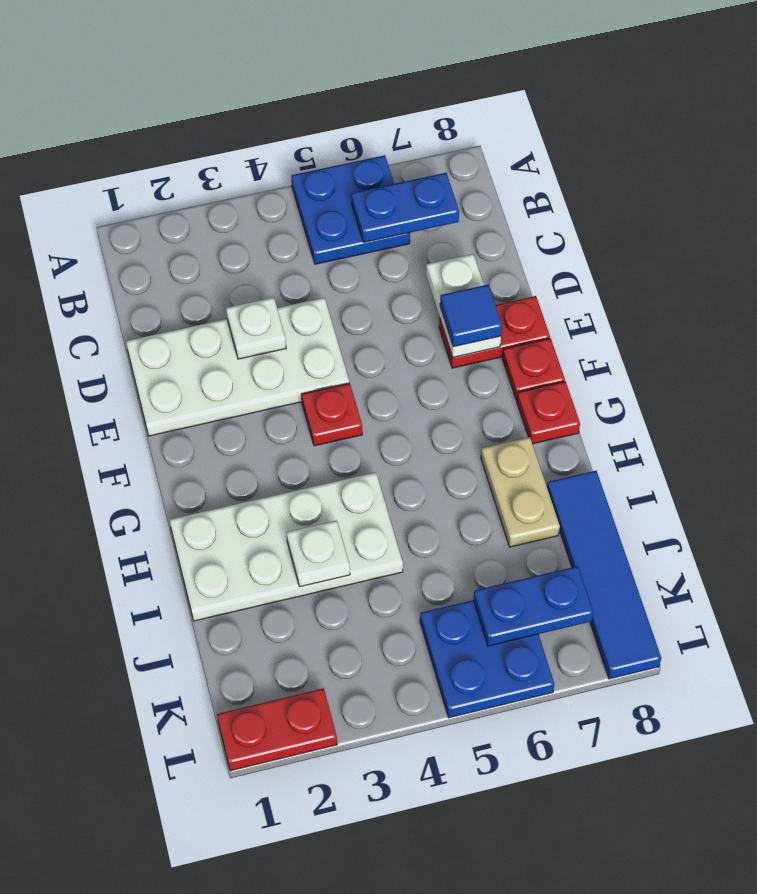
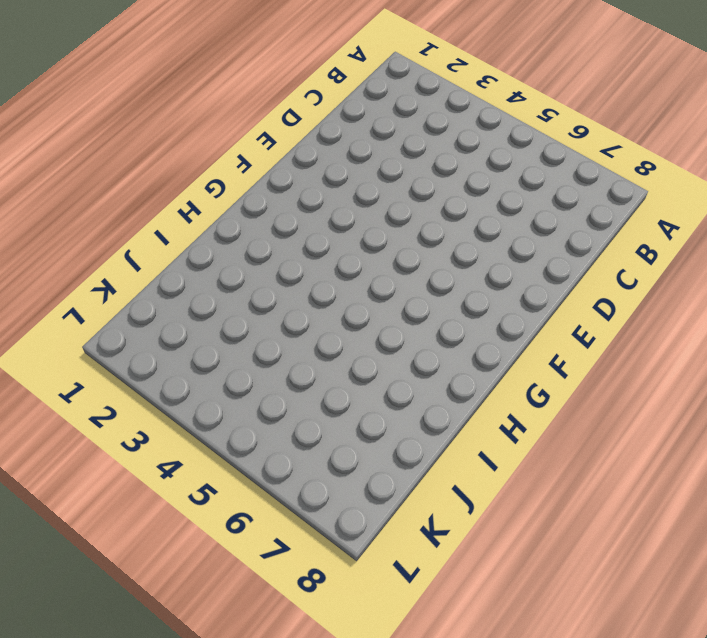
none -> blue 2x2 plate [291,155,410,264]
none -> white 2x4 plate [126,298,349,436]
none -> red 1x2 plate [439,296,550,368]

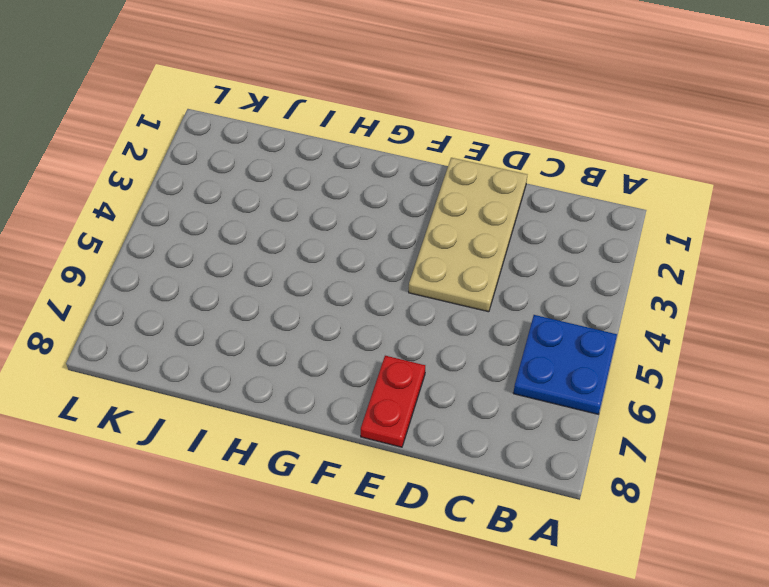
tan 2x4 plate [409,158,527,312] -> white 2x4 plate [126,298,349,436]
none -> red 1x1 plate [302,383,362,446]
none -> red 1x1 plate [502,338,565,400]
none -> red 1x1 plate [517,381,580,444]

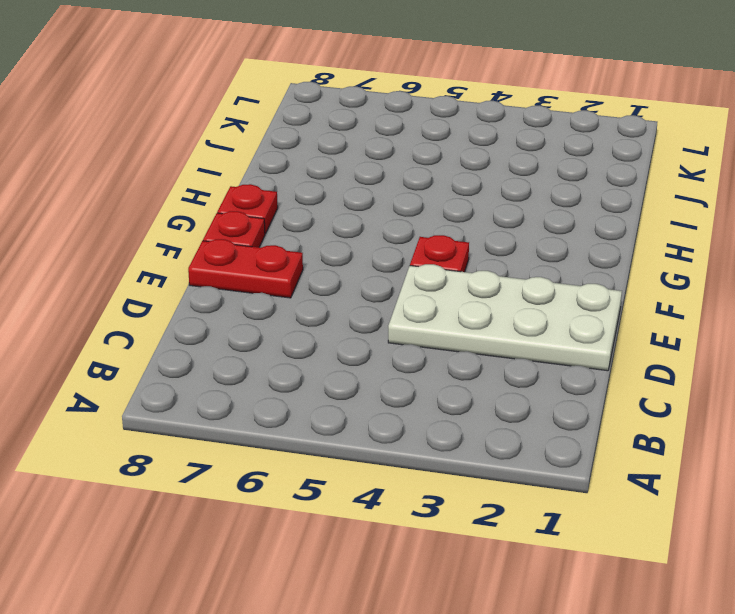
none -> blue 2x2 plate [291,155,410,264]
none -> white 2x4 plate [170,472,403,621]
none -> tan 1x2 plate [481,437,560,547]

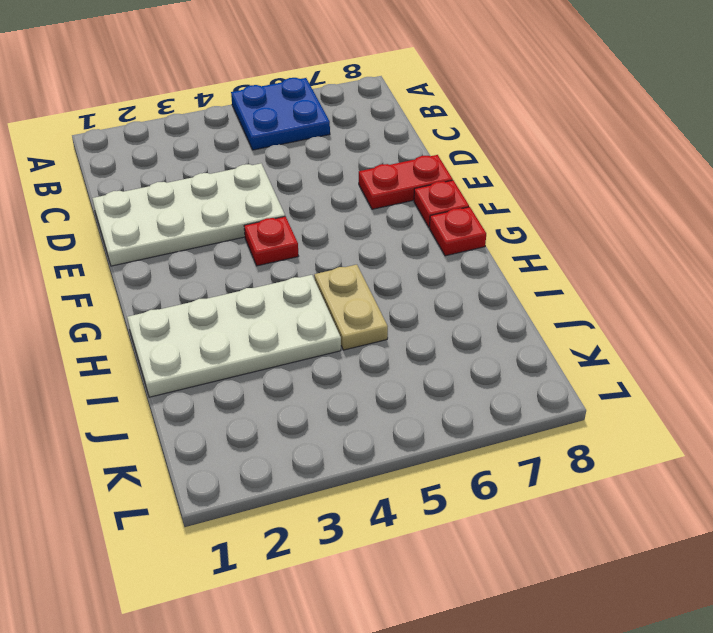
tan 1x2 plate [314,265,388,350] -> tan 1x2 plate moved to [481,437,560,547]
none -> blue 1x4 tile [547,471,661,679]
none -> blue 2x2 plate [420,600,554,718]
none -> red 1x2 plate [217,688,337,771]

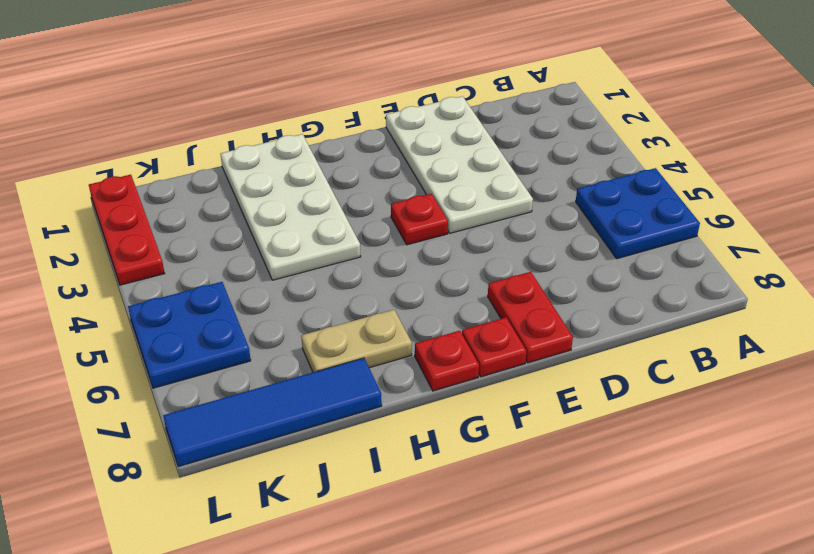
red 1x3 plate [89,175,165,285] -> red 1x2 plate [217,688,337,771]
none -> blue 1x2 plate [351,173,459,242]
none -> white 1x1 plate [226,297,286,359]
none -> white 1x2 plate [426,254,501,357]

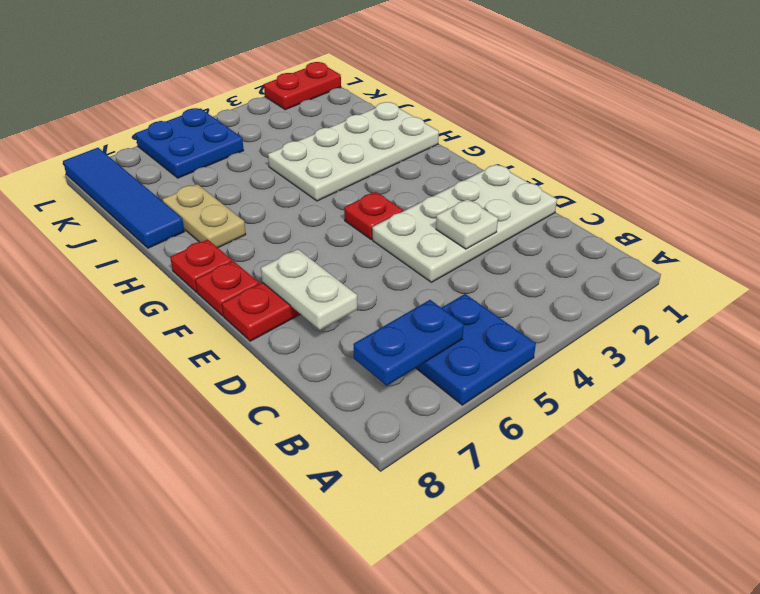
none -> white 1x1 plate [286,521,350,587]
none -> blue 1x2 plate [474,566,593,646]
none -> blue 1x1 tile [440,285,502,347]

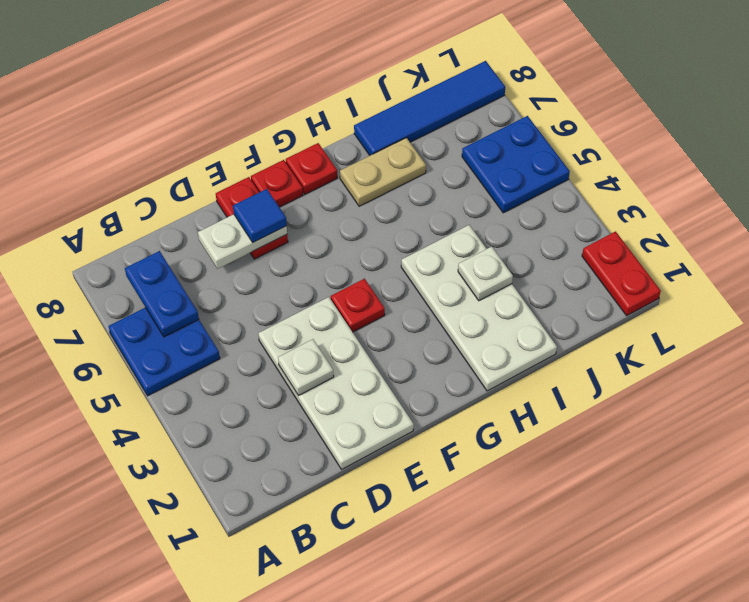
none -> blue 1x2 plate [474,566,593,646]

